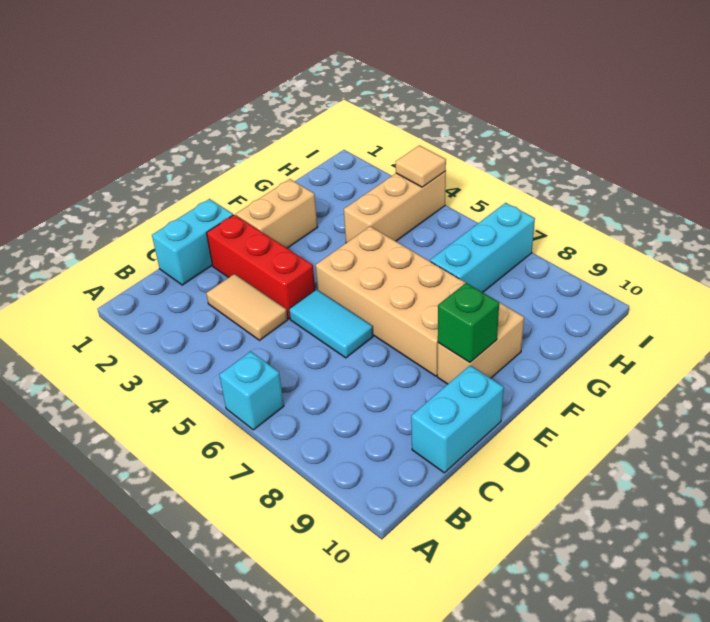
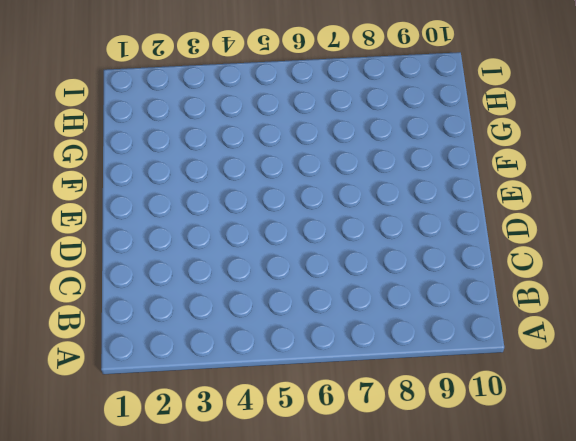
none -> cyan 1x1 brick [219,351,284,430]
none -> cyan 1x2 brick [152,199,233,285]
none -> tan 1x2 tile [206,274,288,340]

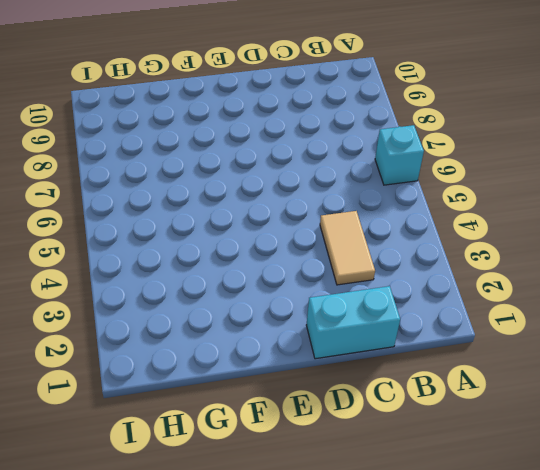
none -> cyan 1x2 brick [411,365,504,473]
none -> red 1x3 brick [207,215,315,319]
none -> cyan 1x2 tile [289,289,373,358]

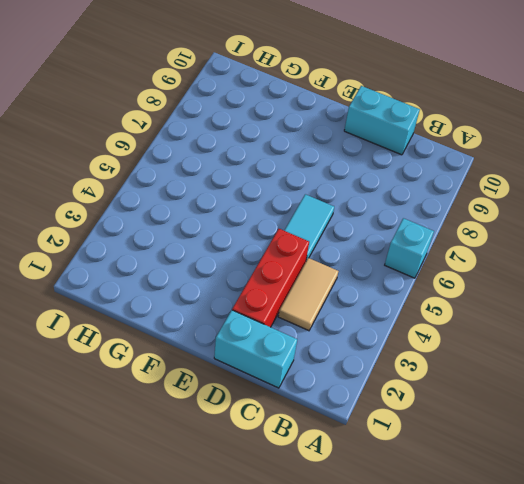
none -> tan 1x2 brick [236,179,318,248]
none -> tan 2x4 brick [316,226,466,376]
none -> tan 1x2 brick [437,302,524,384]

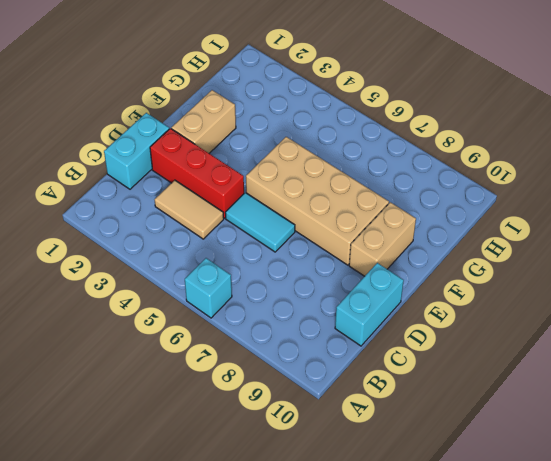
none -> tan 1x3 brick [344,171,446,243]
none -> cyan 1x3 brick [430,203,535,292]
none -> green 1x1 brick [438,283,499,362]

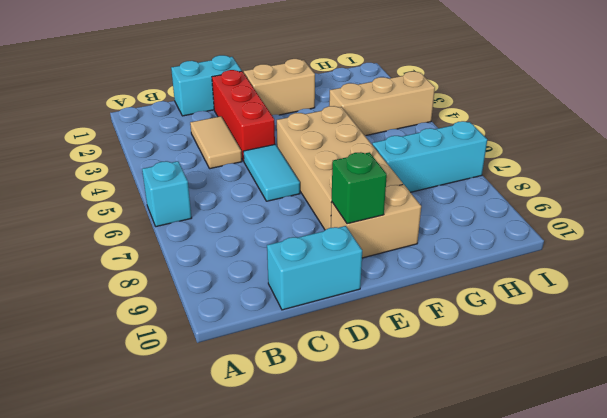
none -> tan 1x1 tile [396,145,446,187]

